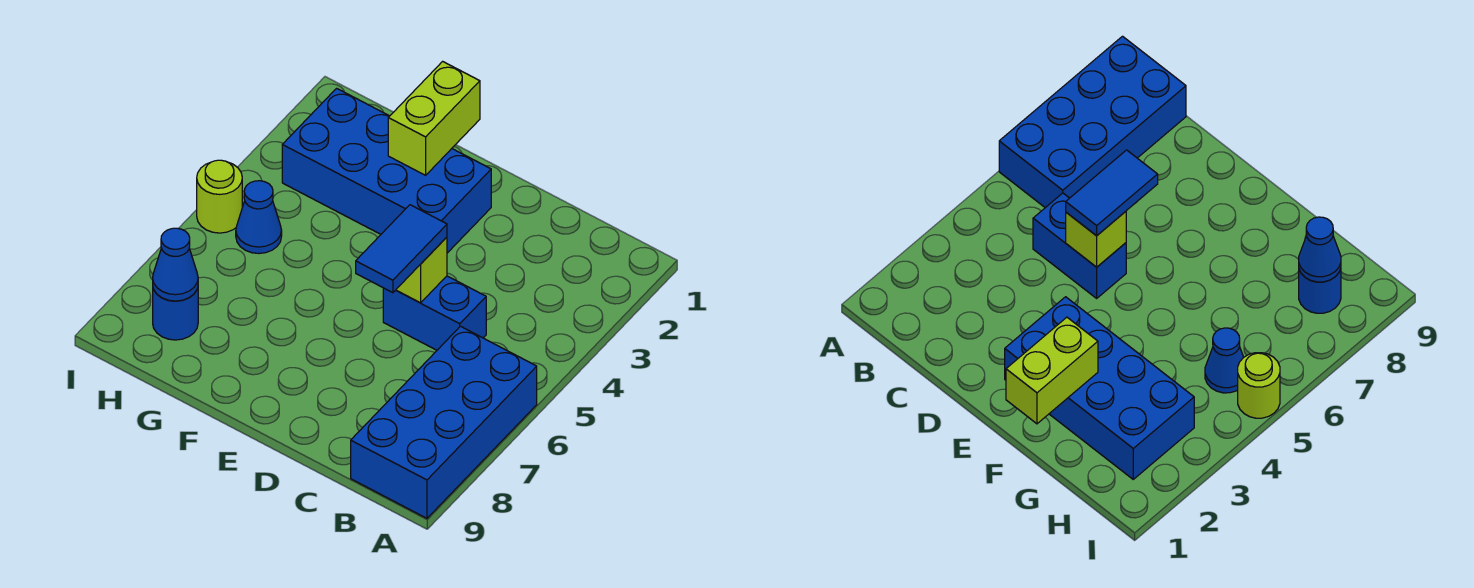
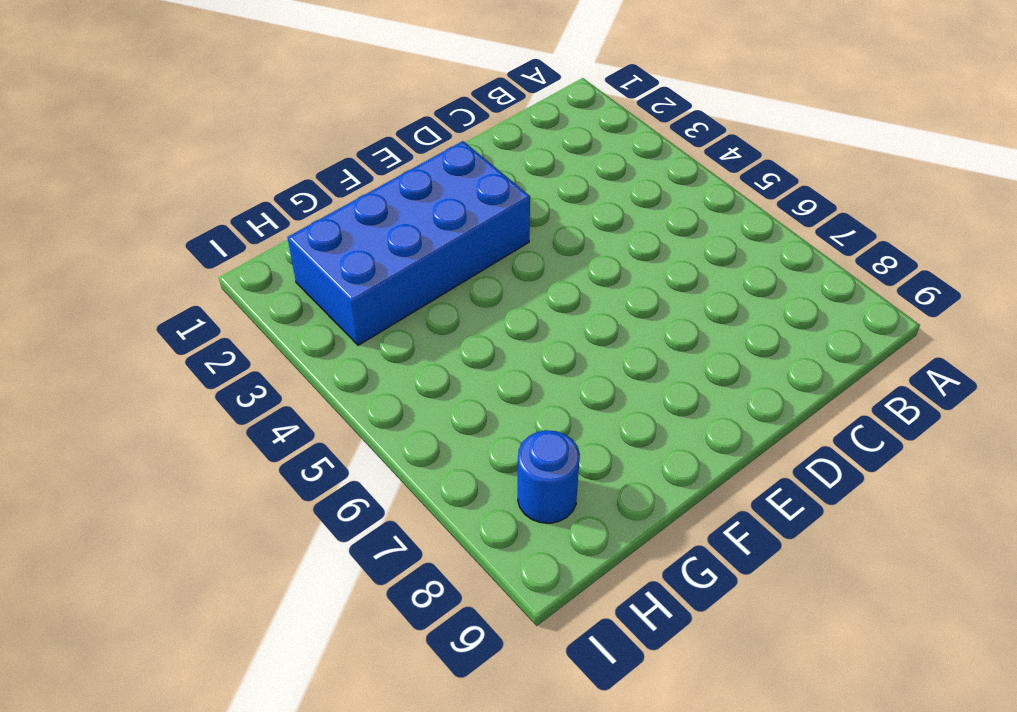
none -> blue 2x4 brick [351,326,537,518]
none -> blue 1x2 brick [383,276,486,350]

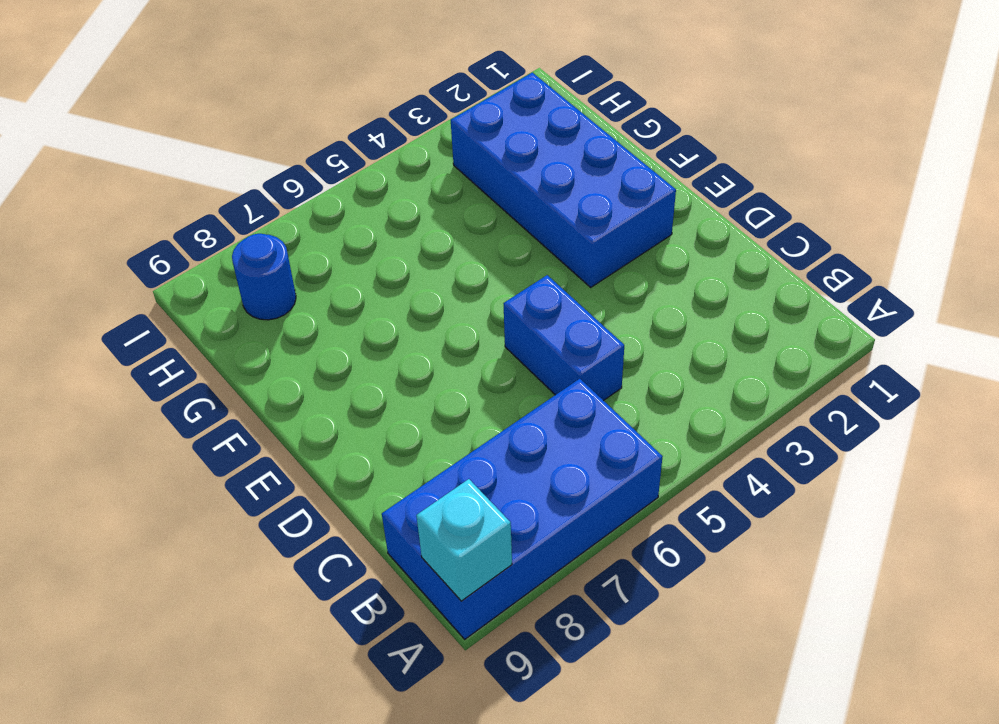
cyan 1x1 brick [416,479,512,601] -> none
none -> blue 1x1 cone [236,181,282,253]
none -> lime 1x1 round brick [197,160,242,233]

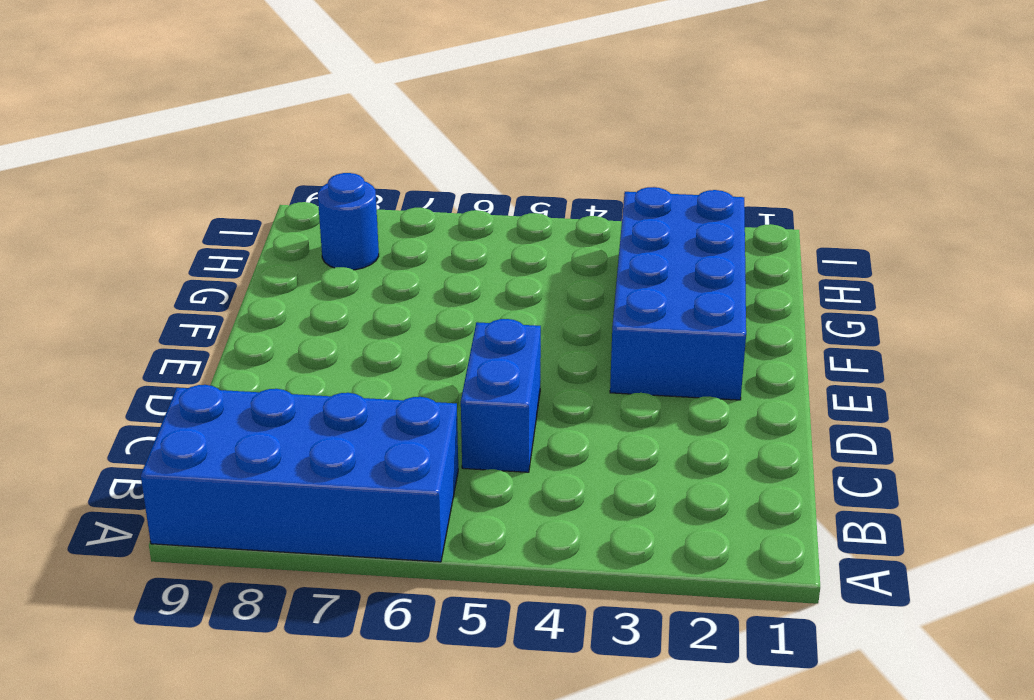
none -> blue 1x1 cone [236,181,282,253]
none -> lime 1x1 round brick [197,160,242,233]

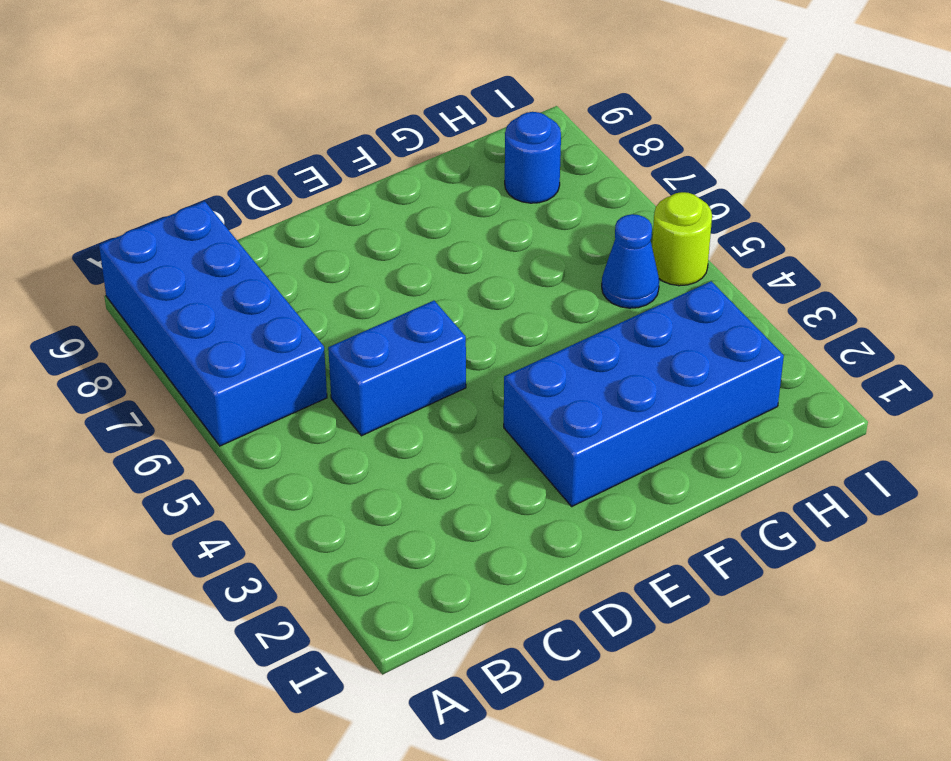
none -> lime 1x1 brick [396,237,447,303]
none -> lime 1x2 brick [388,61,480,175]

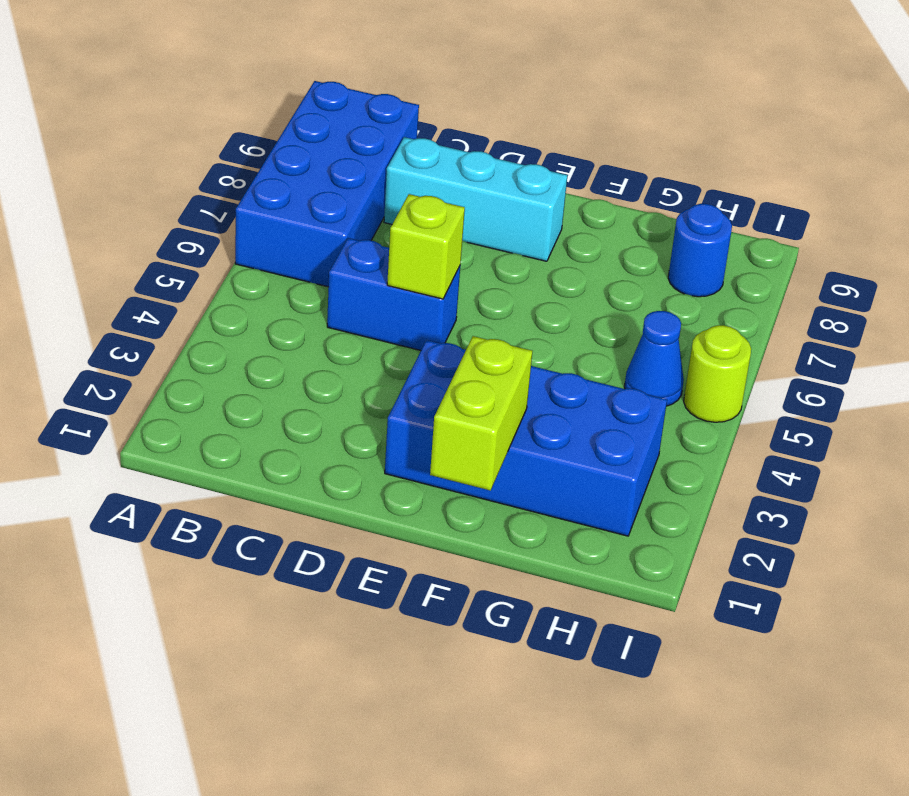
cyan 1x3 brick [384,137,567,261] -> none
none -> blue 1x1 cone [153,228,198,301]
none -> blue 1x2 tile [356,205,447,293]

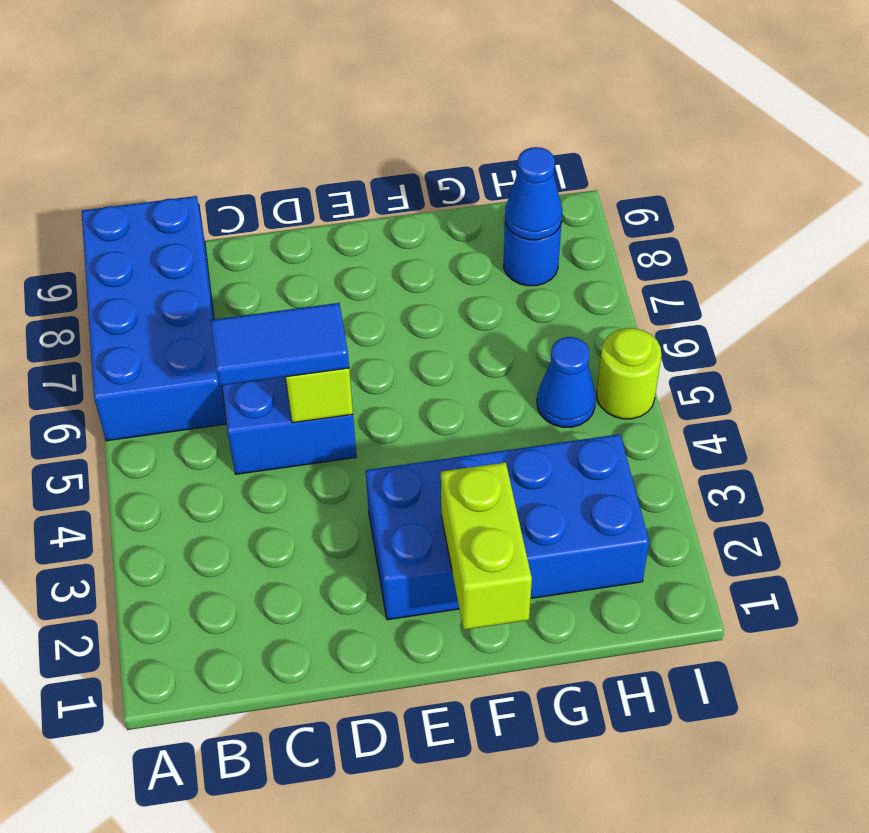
blue 1x2 tile [211,303,349,386] -> blue 1x2 tile turned to [356,205,447,293]

